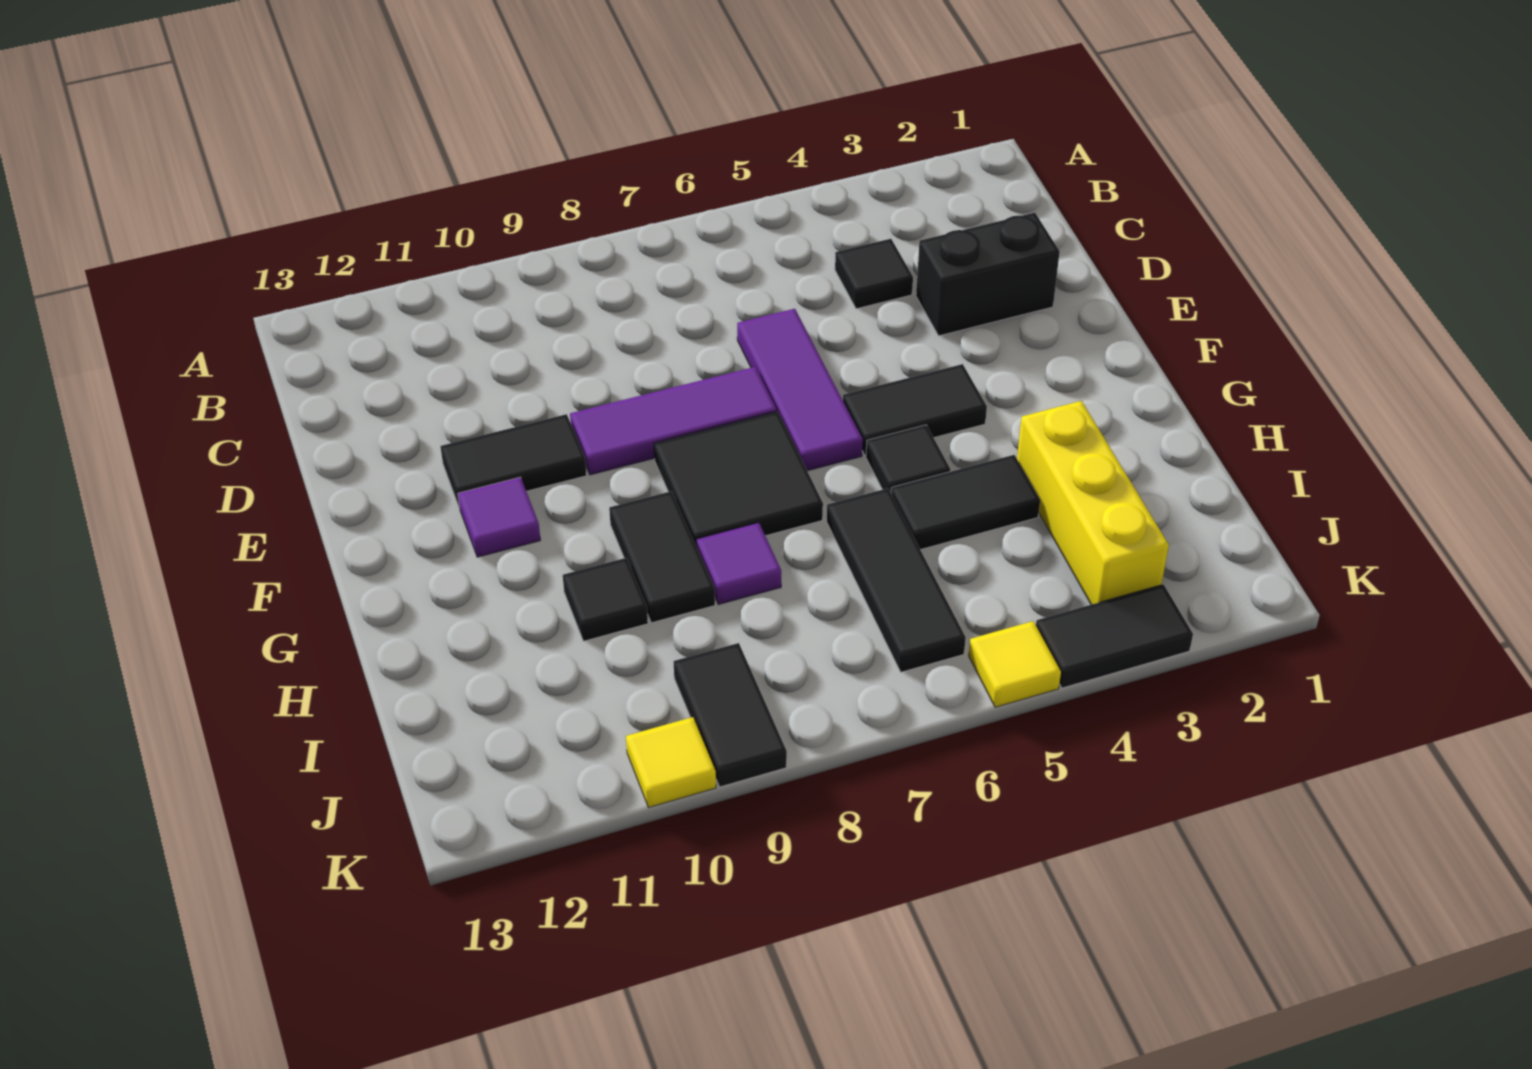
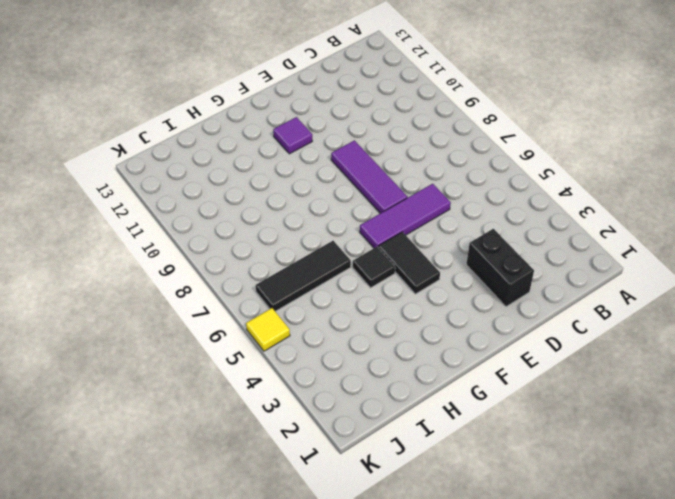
none -> black 1x1 tile [835,239,913,309]
none -> black 1x2 tile [440,414,587,508]
none -> black 2x2 tile [654,411,823,547]

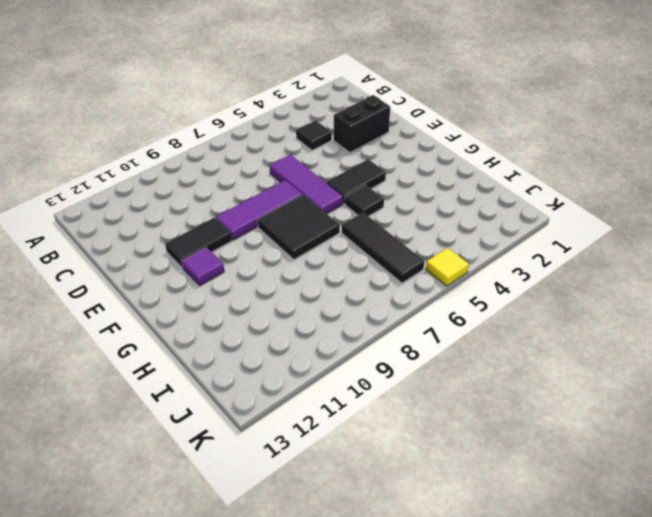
none -> black 1x2 tile [609,491,715,623]
none -> yellow 1x3 brick [1017,401,1169,605]
none -> black 1x2 tile [891,455,1040,550]

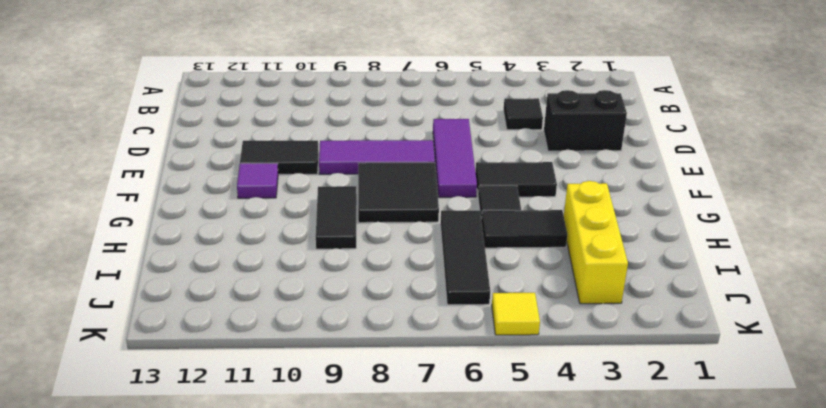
none -> purple 1x1 tile [696,523,781,604]
none -> black 1x1 tile [563,558,648,641]
none -> black 1x2 tile [674,643,787,787]

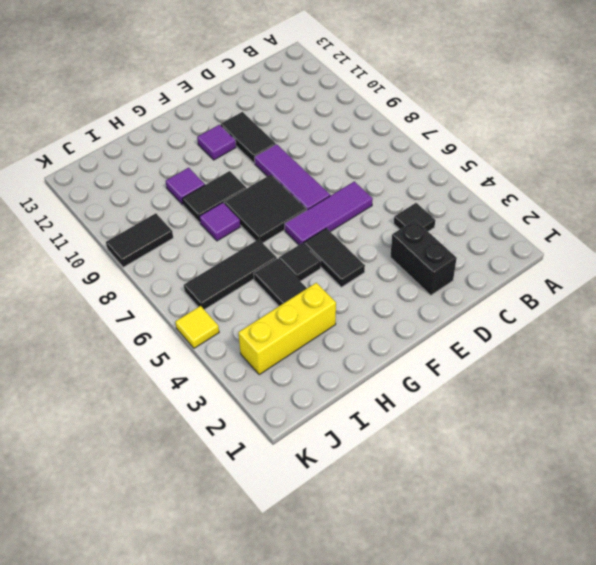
purple 1x1 tile [166,168,205,205] -> black 1x1 tile [563,558,648,641]
none -> black 1x2 tile [1036,584,1193,688]
none -> yellow 1x1 tile [626,717,716,807]

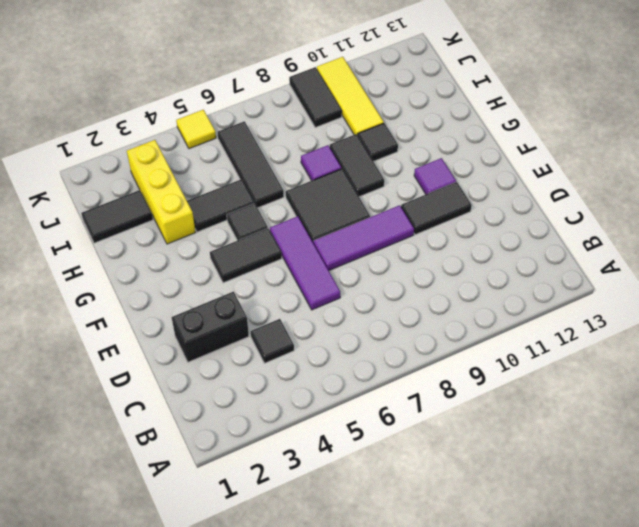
black 1x2 tile [81,190,153,243] -> black 1x2 tile moved to [1036,584,1193,688]
yellow 1x3 tile [317,57,384,135] -> yellow 1x1 tile [626,717,716,807]

